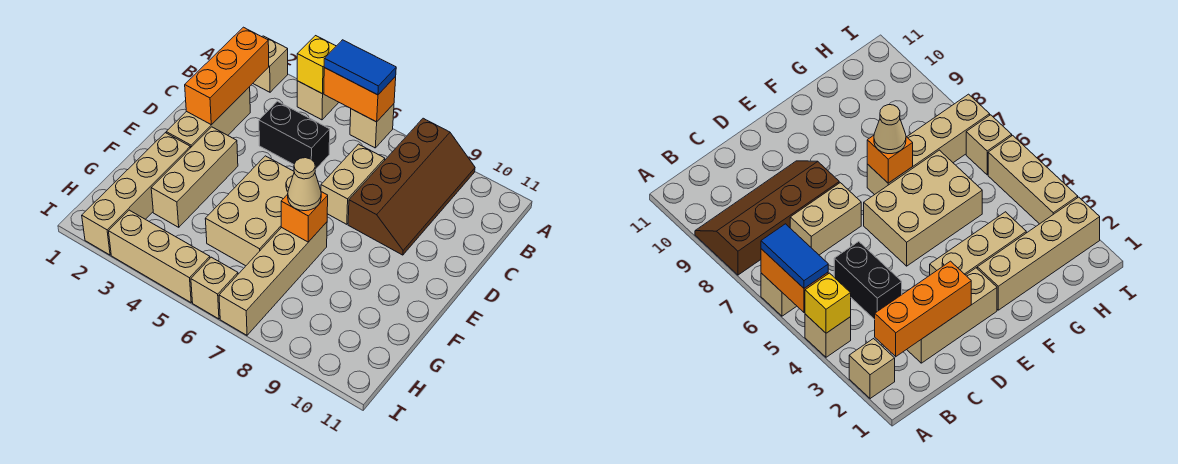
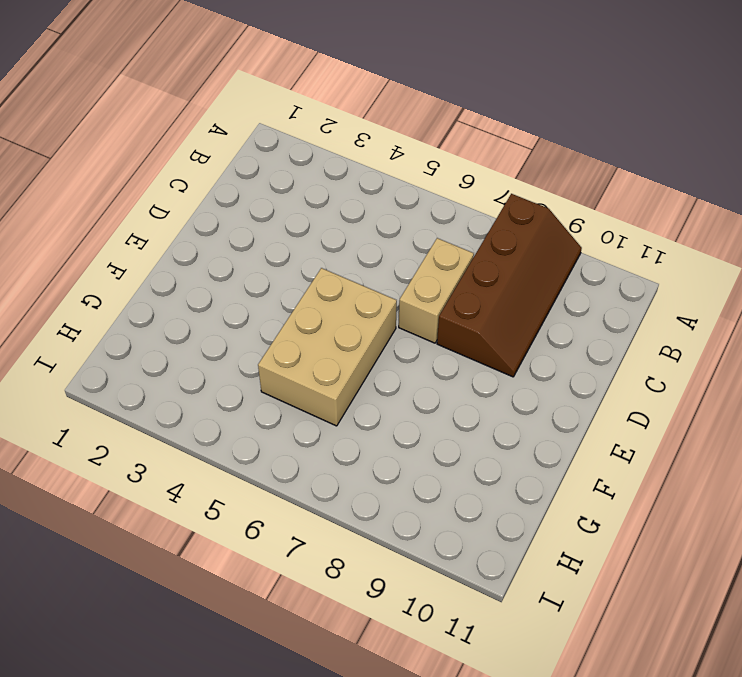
none -> tan 1x1 brick [253,36,288,92]
none -> tan 1x1 brick [297,81,339,120]
none -> tan 1x1 brick [350,104,394,148]

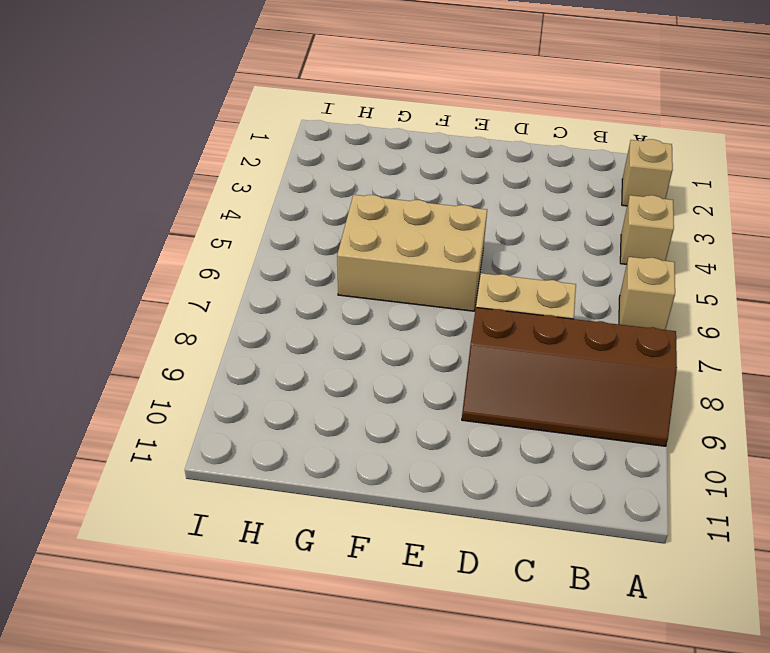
none -> tan 1x3 brick [166,87,250,148]
none -> black 1x2 brick [259,101,330,170]
none -> tan 1x3 brick [151,127,238,227]

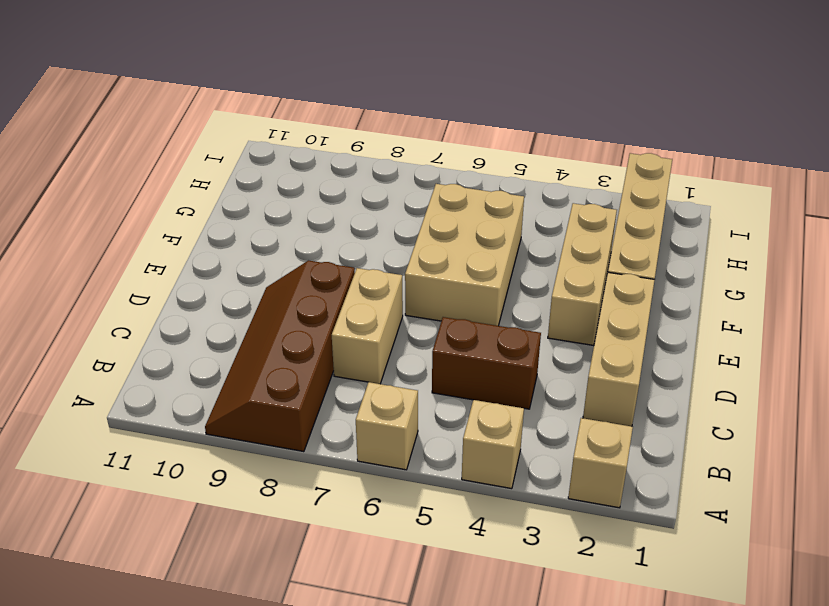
brown 1x2 brick [432,317,541,409] -> black 1x2 brick [259,101,330,170]
none -> tan 1x4 brick [219,222,327,335]
none -> tan 1x3 brick [109,210,210,303]
none -> tan 1x1 brick [191,257,238,319]

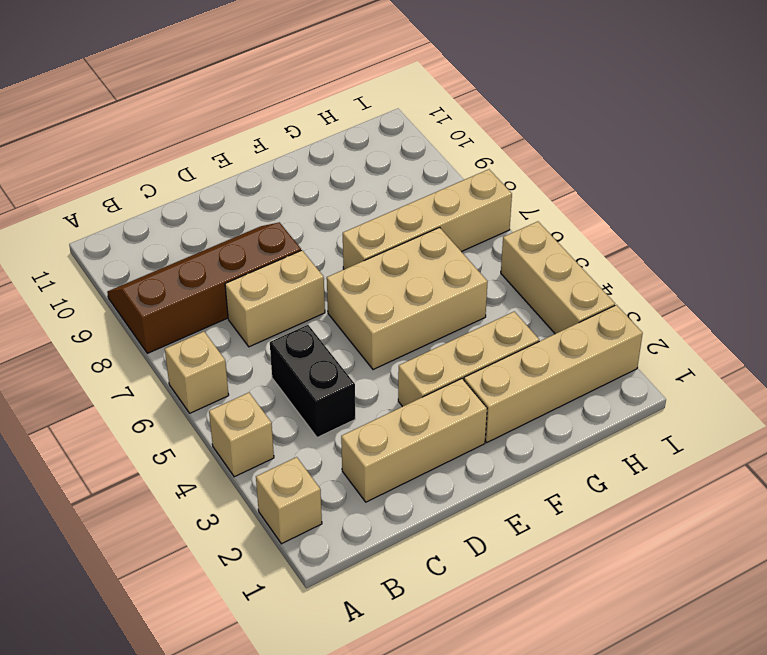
none -> tan 1x1 brick [191,257,238,319]
none -> yellow 1x1 brick [297,36,336,94]
none -> orange 1x2 brick [324,68,396,122]

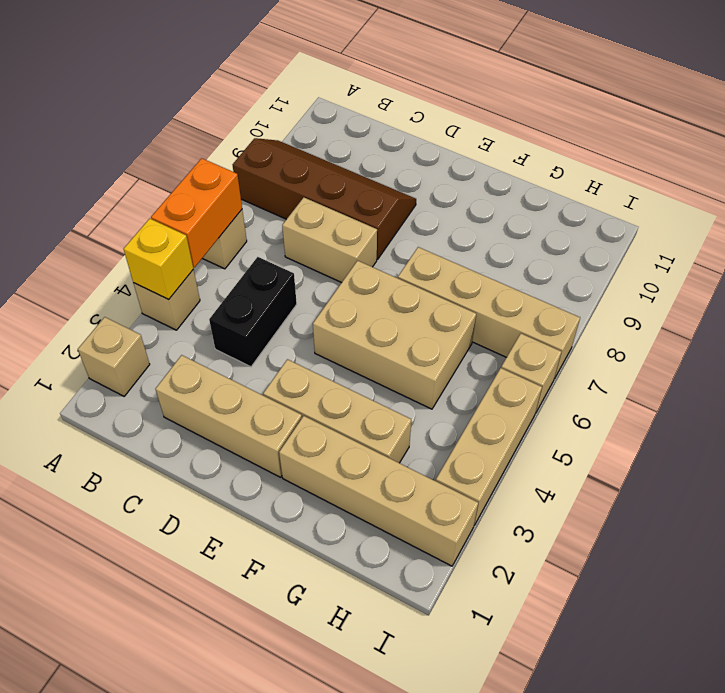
none -> orange 1x3 brick [185,27,269,125]
none -> orange 1x1 brick [281,192,328,242]
none -> blue 1x2 tile [324,40,396,95]

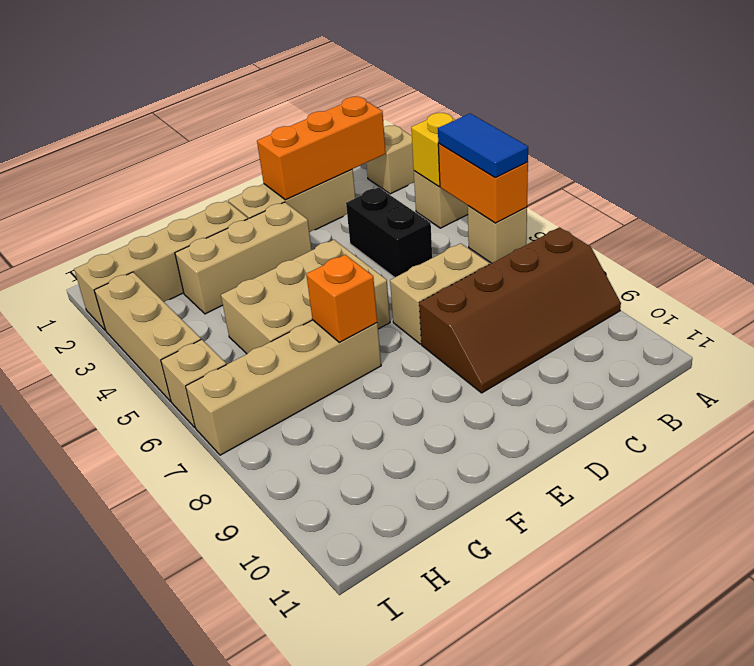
none -> tan 1x1 cone [288,158,321,211]

